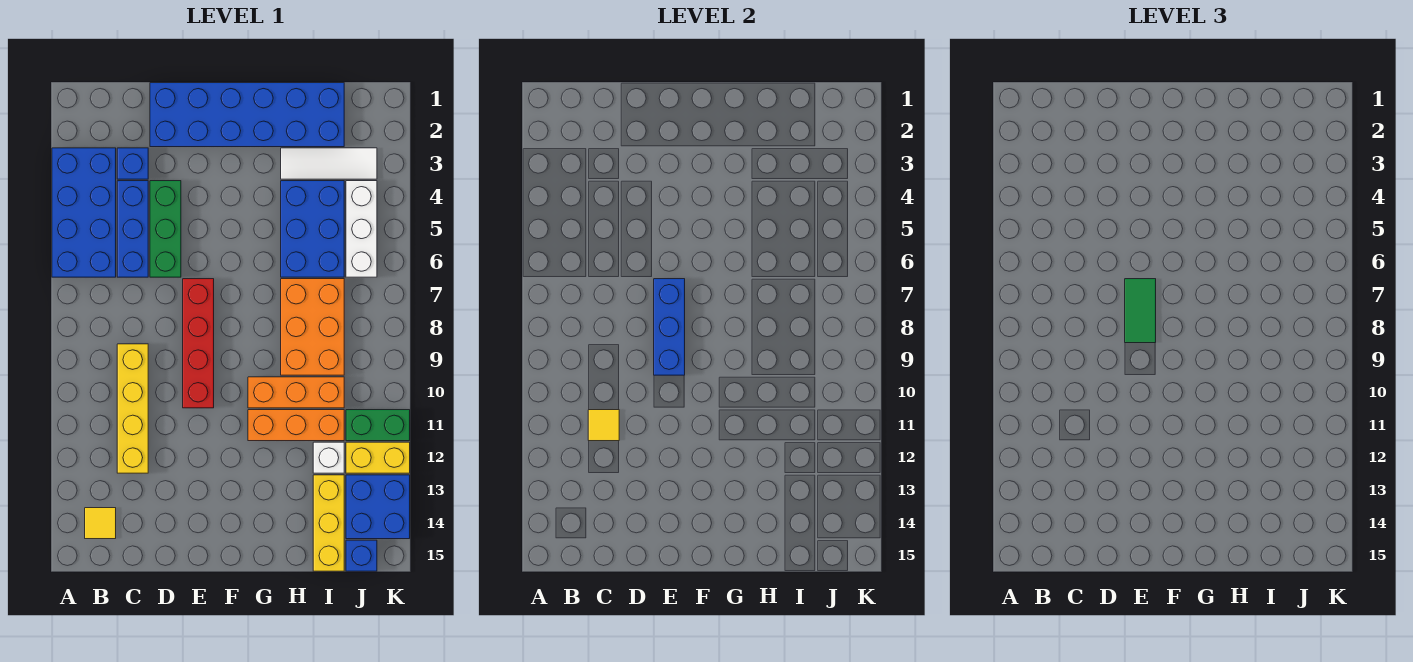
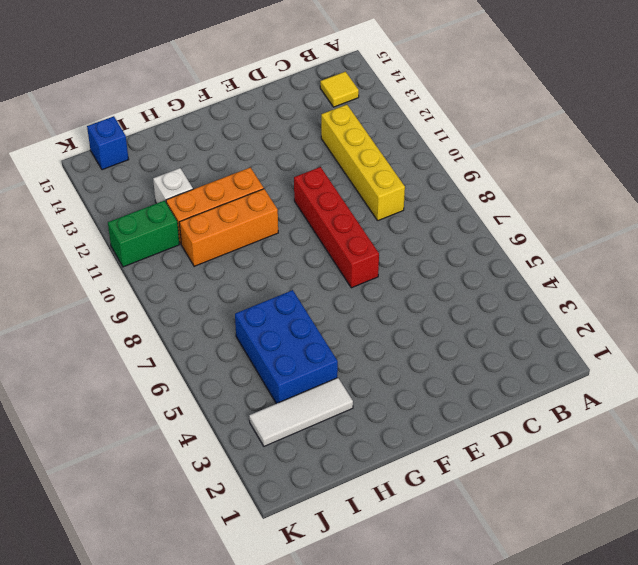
none -> blue 2x4 brick [52,148,116,277]
none -> blue 1x1 brick [117,148,148,179]
none -> blue 1x3 brick [117,181,148,277]

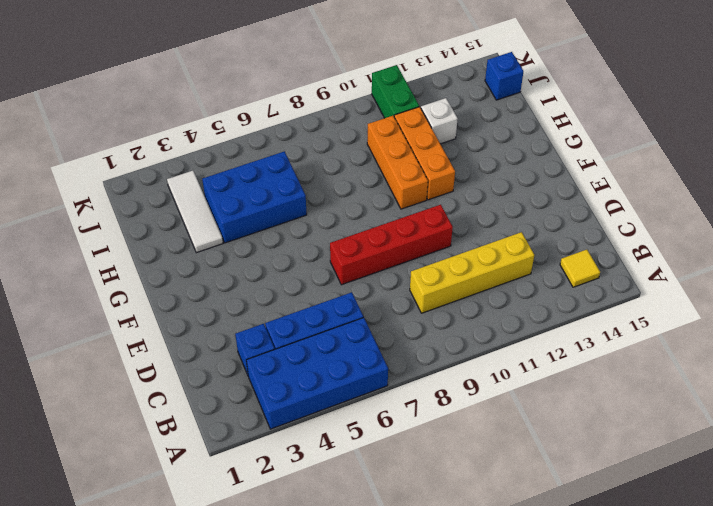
none -> blue 2x6 brick [150,83,344,147]
none -> green 1x3 brick [150,181,181,277]
none -> orange 2x3 brick [281,279,344,375]

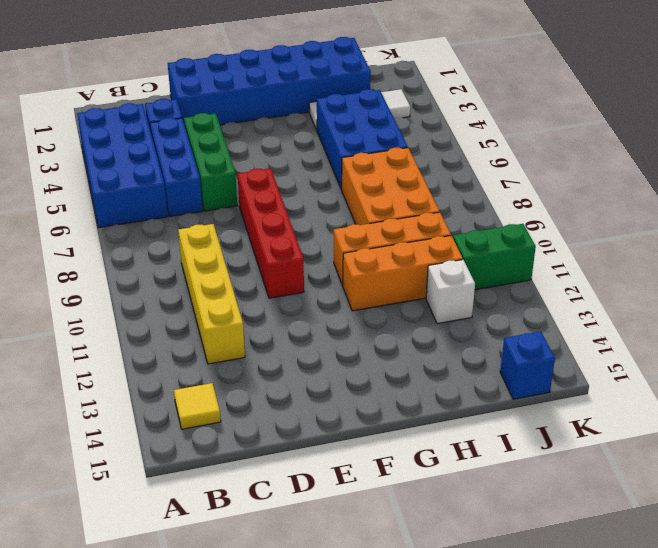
none -> yellow 1x3 brick [313,475,344,571]
none -> white 1x3 brick [346,181,377,277]
none -> yellow 1x2 brick [346,442,410,473]

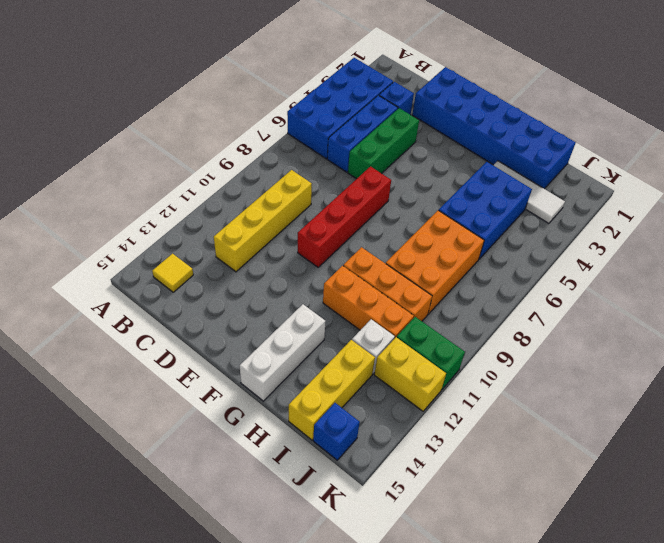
white 1x3 brick [240,304,326,401] -> white 1x3 brick moved to [346,181,377,277]
none -> blue 2x2 brick [346,475,410,539]
none -> yellow 1x1 tile [588,410,619,441]
none -> blue 1x3 brick [654,279,685,375]

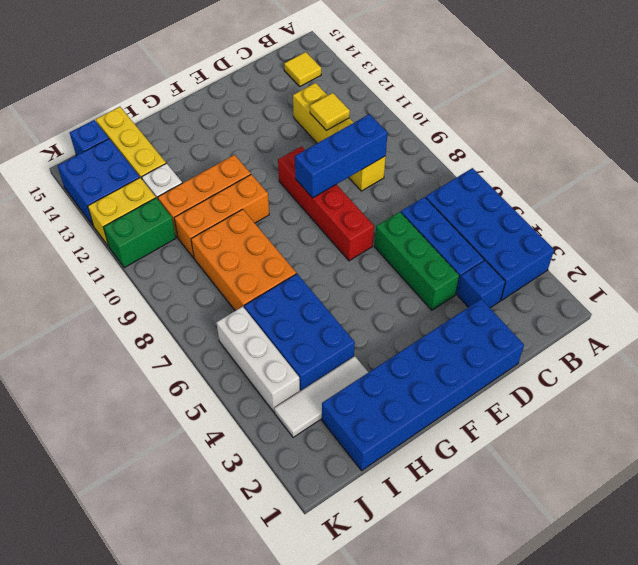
blue 1x3 brick [295,114,387,198] -> blue 1x3 brick turned to [654,279,685,375]
none -> green 1x2 tile [1125,279,1156,343]

